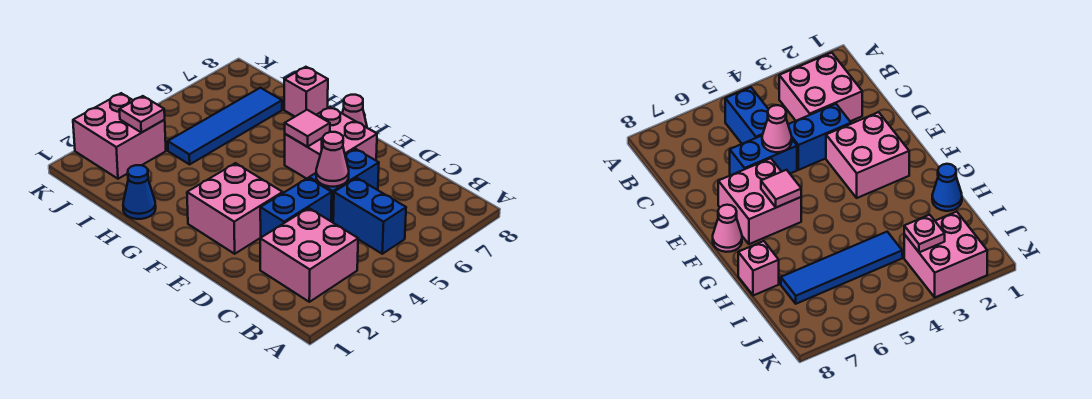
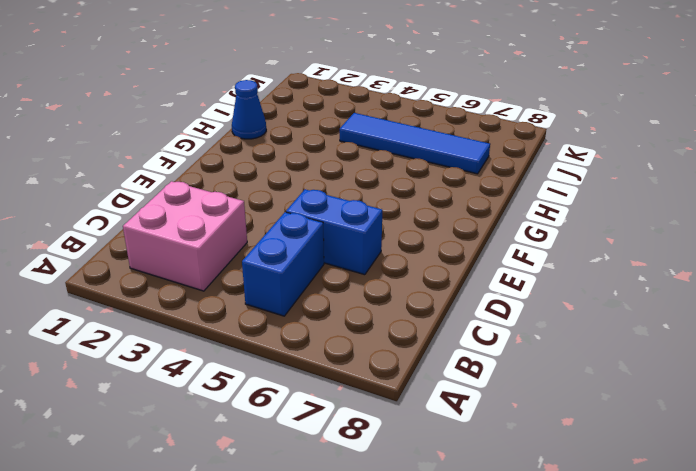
none -> blue 1x2 brick [260,178,332,237]
none -> pink 2x2 brick [187,163,283,254]
none -> pink 2x2 brick [285,107,377,179]

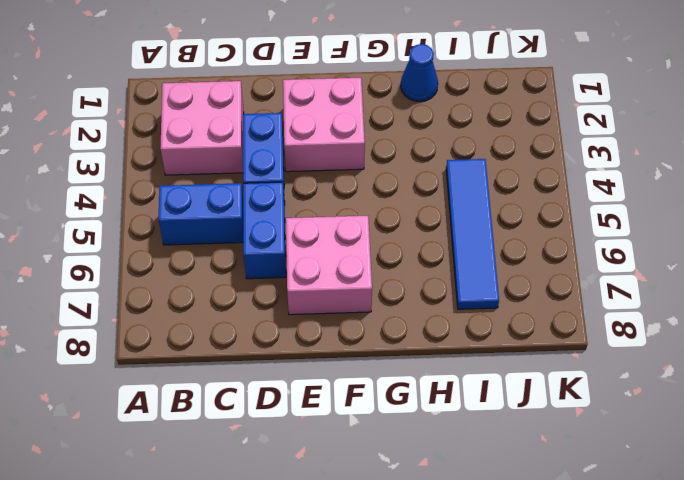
none -> pink 1x1 cone [342,95,367,128]
none -> pink 1x1 brick [284,67,328,116]
none -> pink 2x2 brick [73,93,166,179]

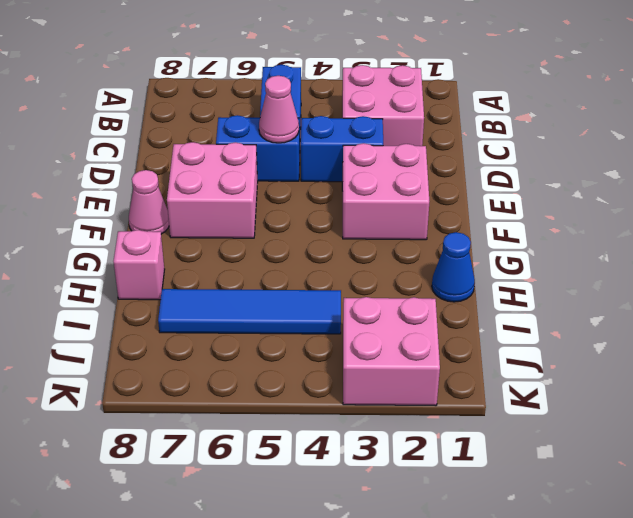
none -> pink 1x1 tile [285,110,330,147]
none -> pink 1x1 plate [119,96,165,133]

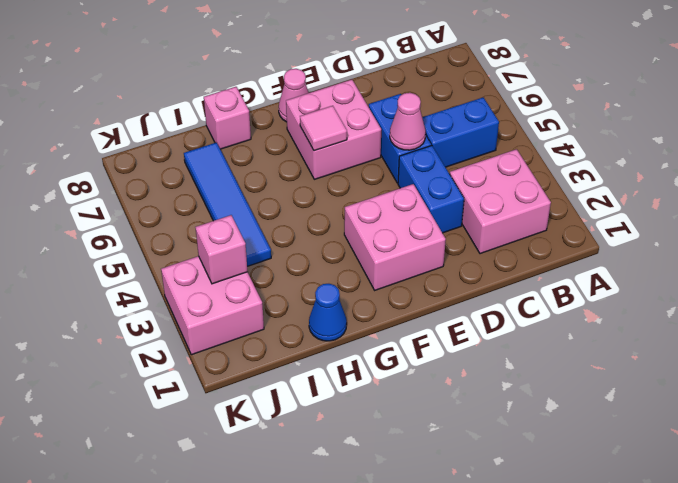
pink 1x1 brick [195,215,248,284] -> pink 1x1 plate [119,96,165,133]

